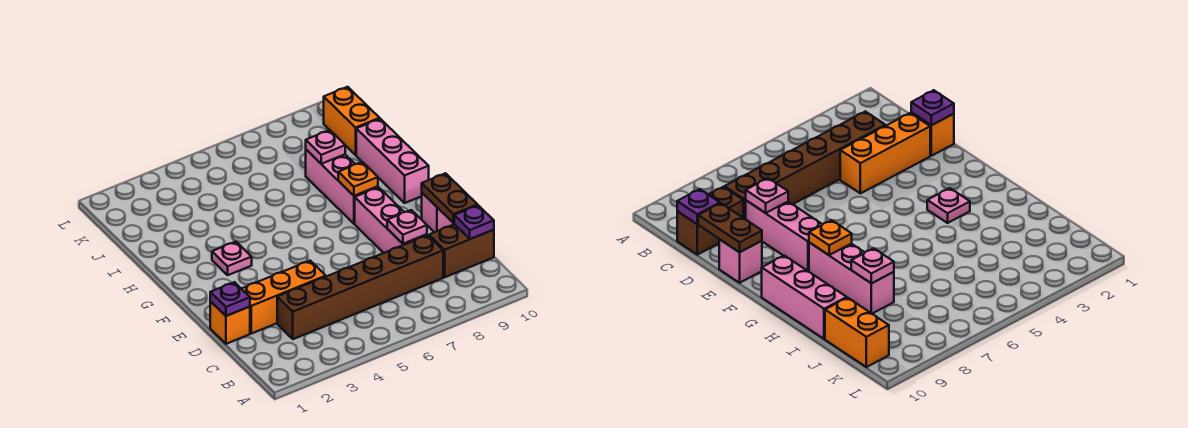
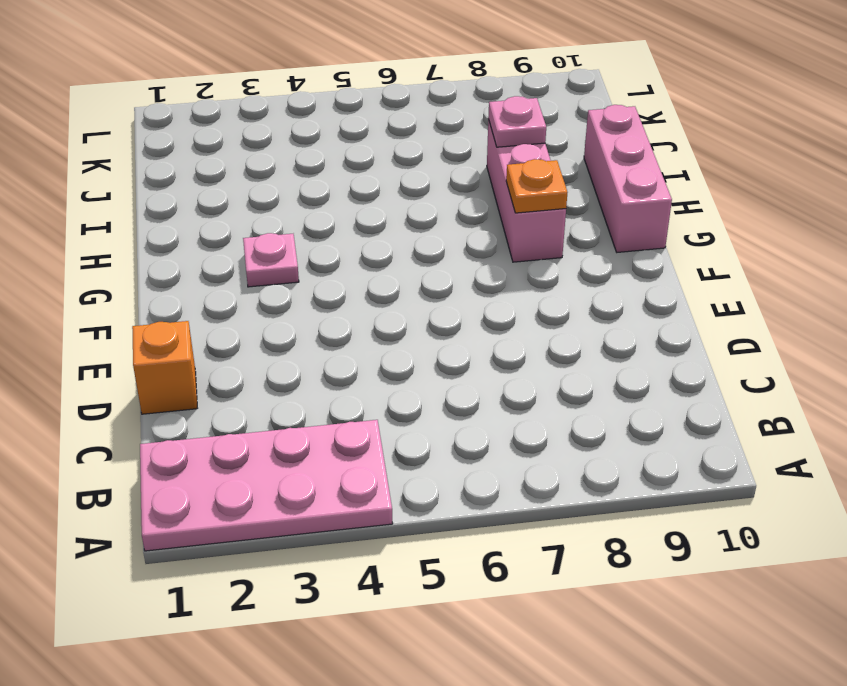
pink 2x4 plate [140,420,393,551] -> none
none -> brown 1x6 brick [277,235,443,339]
none -> brown 1x2 brick [429,224,494,277]
none -> orange 1x3 brick [241,261,326,334]

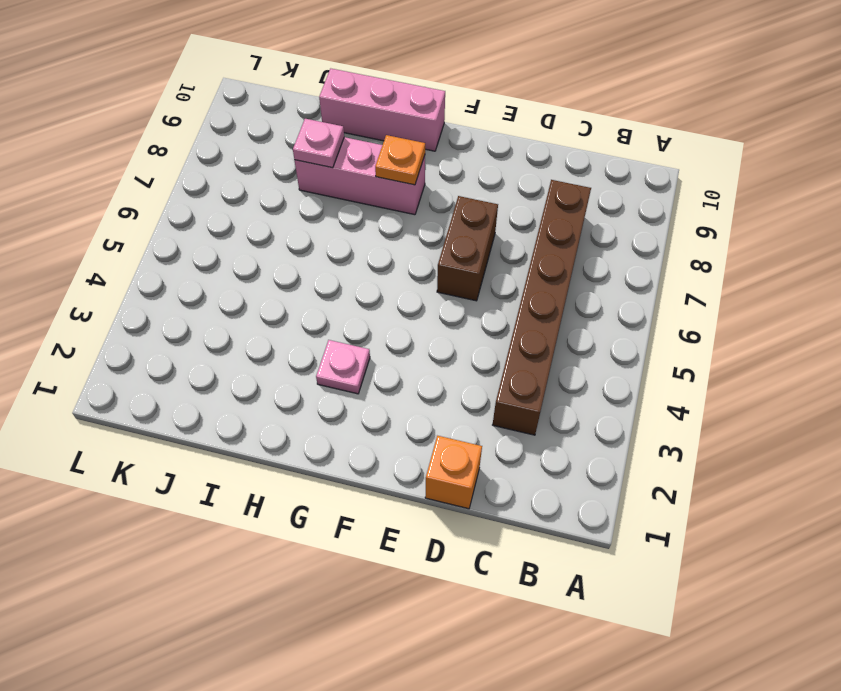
brown 1x2 brick [437,196,498,301] -> brown 1x2 brick moved to [429,224,494,277]
none -> orange 1x3 brick [241,261,326,334]
none -> pink 1x3 brick [355,187,427,253]
none -> pink 1x1 brick [422,193,454,232]

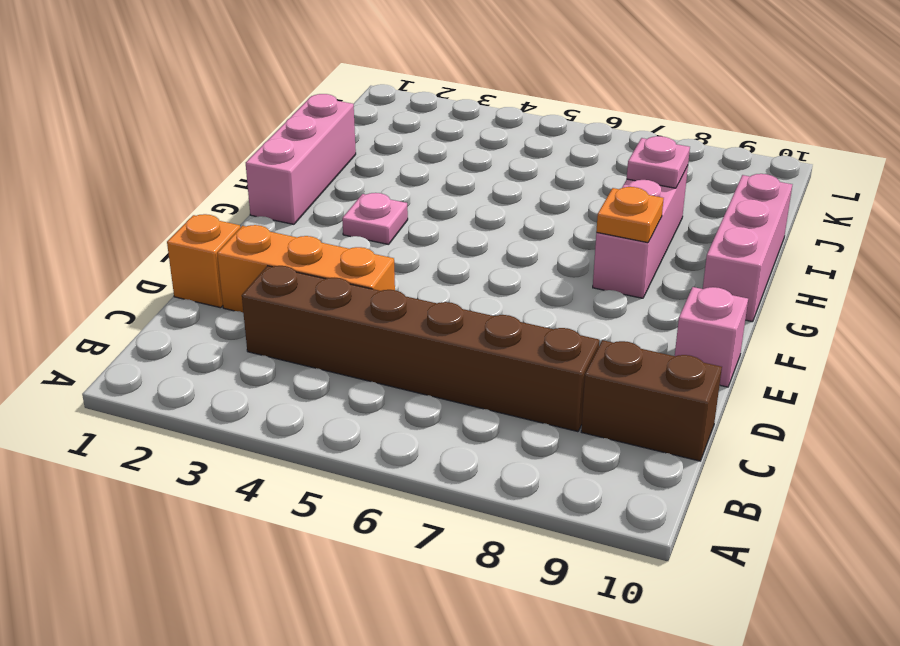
pink 1x3 brick [246,94,356,224] -> pink 1x3 brick moved to [355,187,427,253]
none -> orange 1x2 brick [324,87,380,155]
none -> purple 1x1 plate [454,205,494,239]
none -> purple 1x1 plate [210,282,250,316]

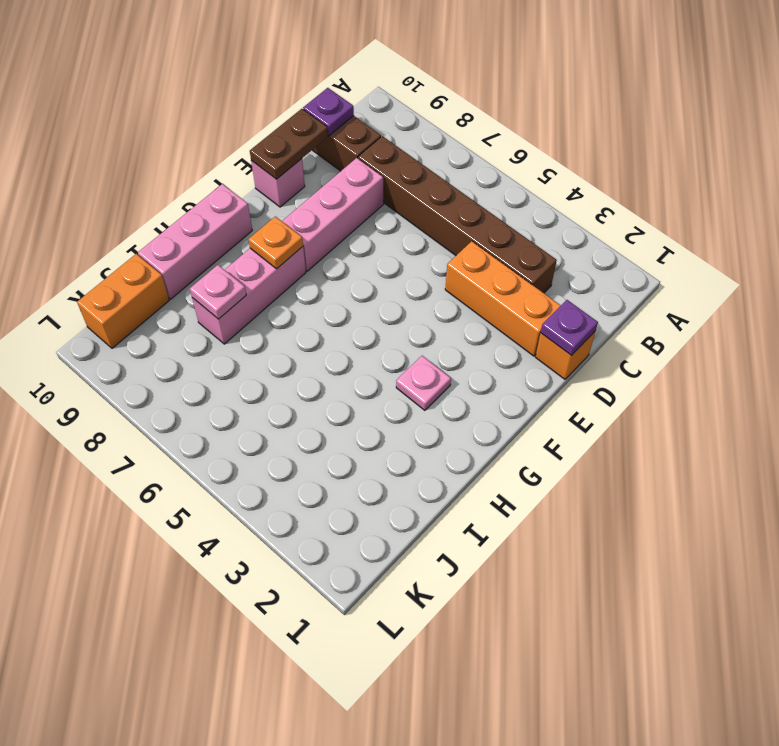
none -> pink 1x1 plate [387,210,427,244]

